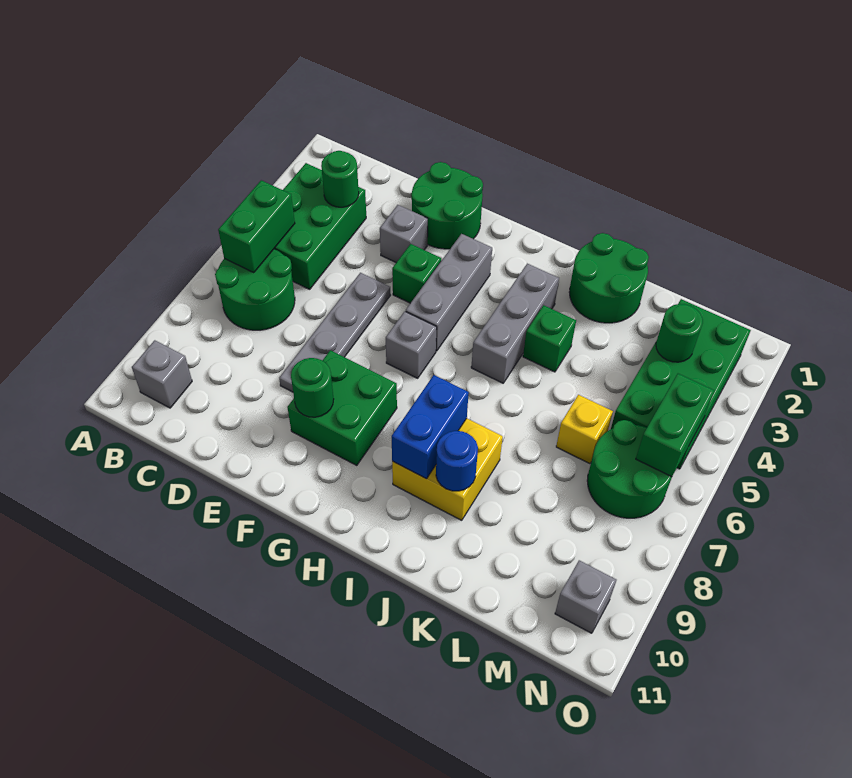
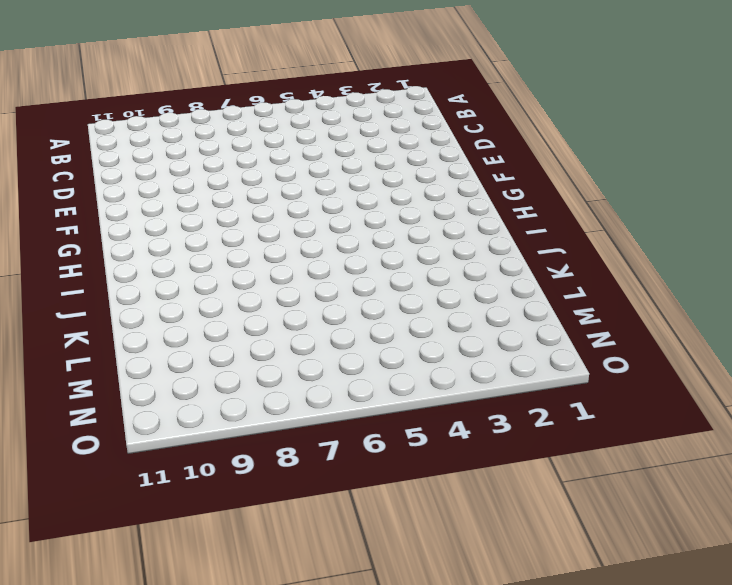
none -> green 2x3 brick [274,163,366,289]
none -> green 2x2 round brick [215,249,295,330]
none -> grey 1x1 brick [132,340,192,408]

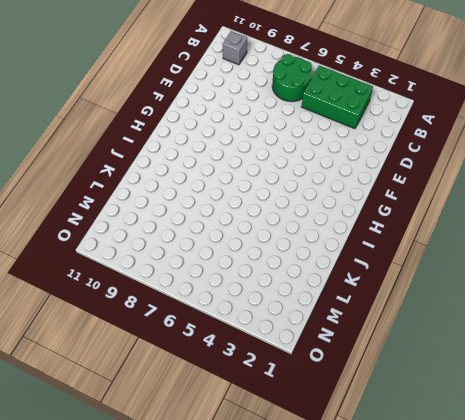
none -> green 2x2 round brick [411,162,483,249]
none -> grey 1x1 brick [380,205,428,262]
none -> grey 1x4 plate [279,273,390,392]

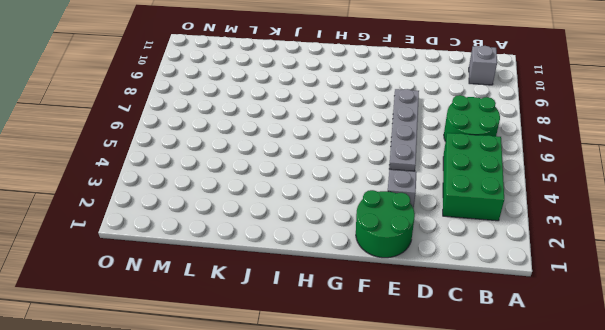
none -> green 1x1 brick [392,244,441,303]
none -> green 2x2 brick [287,350,397,465]
none -> grey 1x3 brick [406,234,492,351]

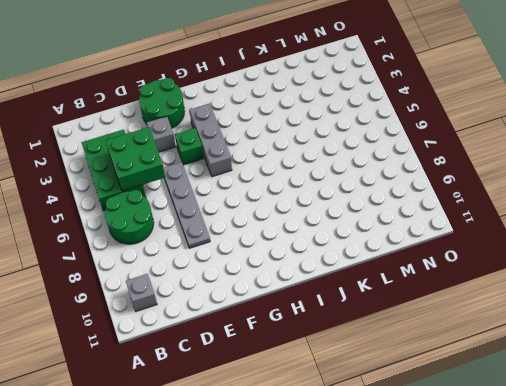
green 2x2 brick [106,127,165,191] -> green 2x2 brick moved to [287,350,397,465]
none -> grey 1x1 brick [386,312,437,378]
none -> grey 1x3 brick [471,264,559,383]
none -> yellow 2x2 brick [392,418,503,520]

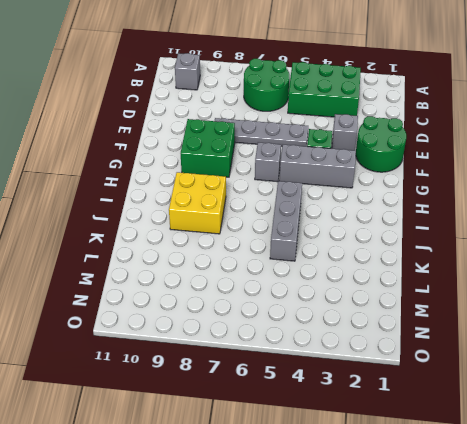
grey 1x3 brick [270,181,302,261] -> grey 1x3 brick turned to [471,264,559,383]
none -> green 2x2 round brick [569,233,649,323]
none -> green 1x1 brick [523,305,576,372]
none -> yellow 1x1 brick [556,395,613,464]

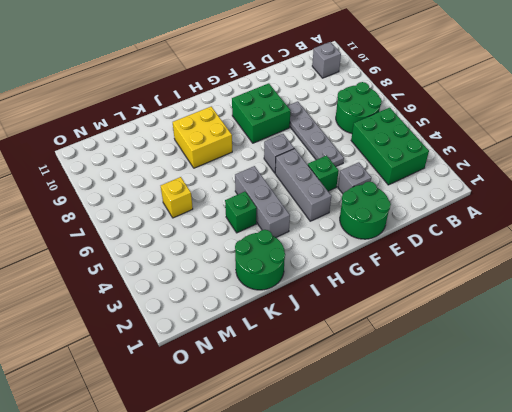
none -> green 2x4 brick [611,299,751,469]
none -> green 2x2 round brick [587,420,672,518]
none -> grey 1x1 brick [555,560,616,633]

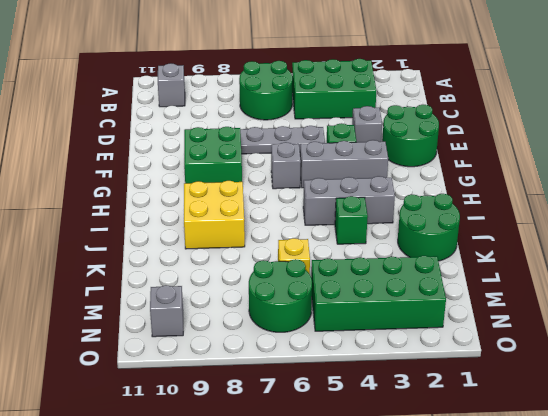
none -> green 1x2 brick [218,180,295,272]
none -> green 1x1 round brick [321,151,359,207]
none -> green 1x1 round brick [291,358,334,417]

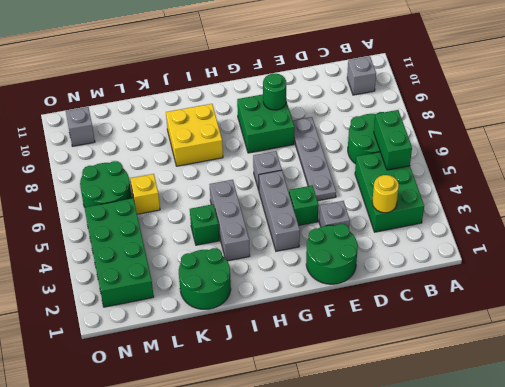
yellow 1x1 round brick [372,175,399,213] -> green 1x1 round brick [321,151,359,207]
none -> blue 1x2 brick [392,375,469,479]
none -> blue 1x1 round brick [436,431,478,491]
none -> green 1x1 round brick [656,304,703,362]

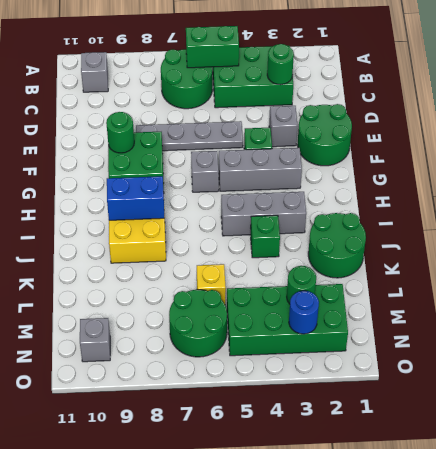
blue 1x1 round brick [289,291,319,334] -> blue 1x1 round brick moved to [436,431,478,491]
none -> green 1x2 brick [636,374,714,477]

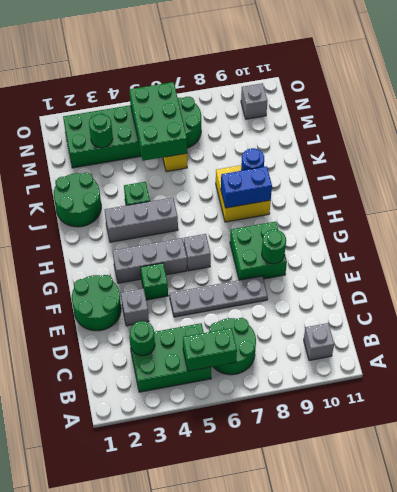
green 2x3 brick [129,82,187,161] -> green 1x2 brick [636,374,714,477]

